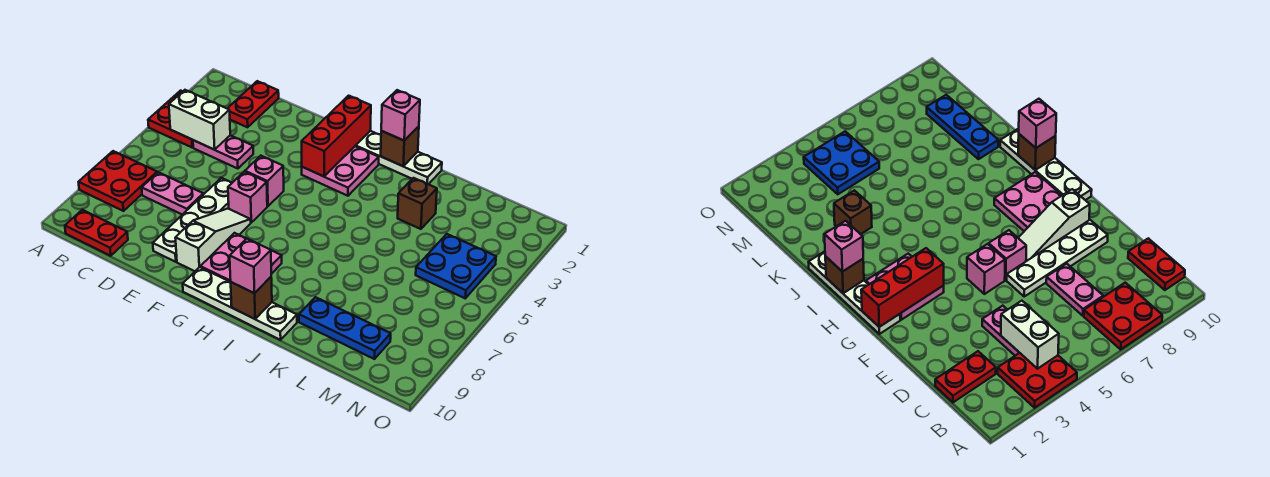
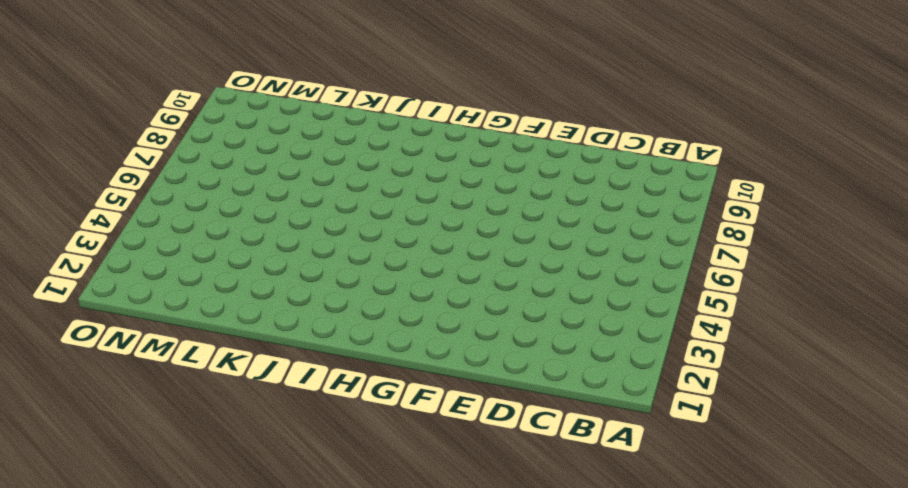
none -> red 2x2 plate [148,91,193,147]
none -> red 2x2 plate [79,151,157,211]
none -> red 1x2 plate [65,210,128,256]

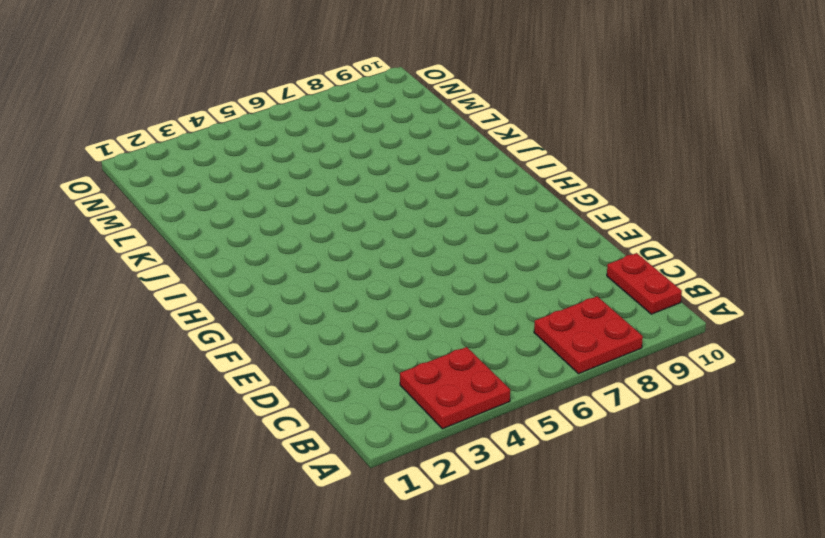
none -> red 1x2 plate [227,81,279,127]
none -> pink 1x2 plate [193,135,253,169]
none -> pink 1x2 plate [142,172,203,215]

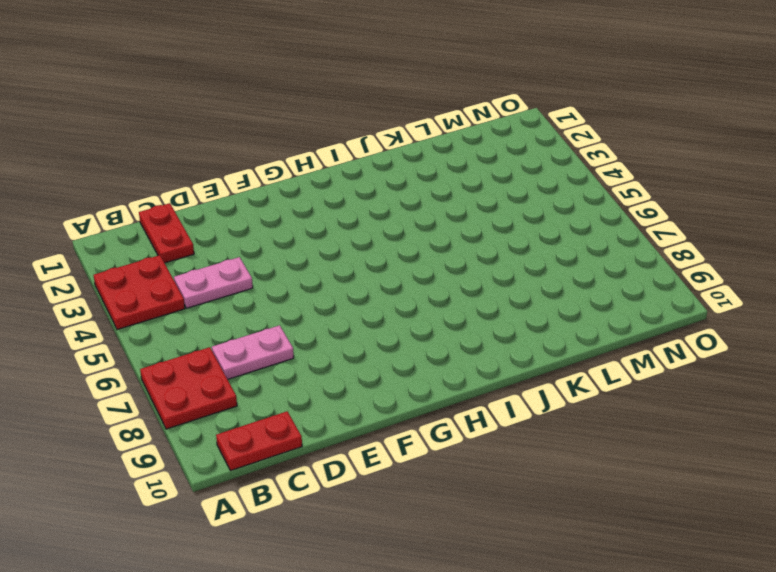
none -> white 1x4 plate [153,178,232,262]
none -> pink 1x1 brick [245,156,284,206]
none -> pink 1x1 brick [228,172,267,222]

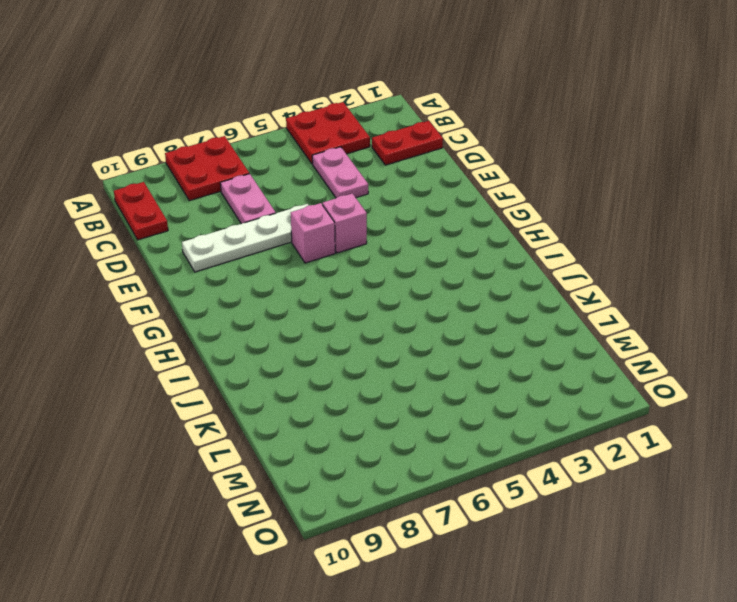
none -> white 1x3 slope [175,209,251,271]
none -> white 1x4 plate [356,131,442,184]
none -> pink 2x2 plate [302,146,379,196]

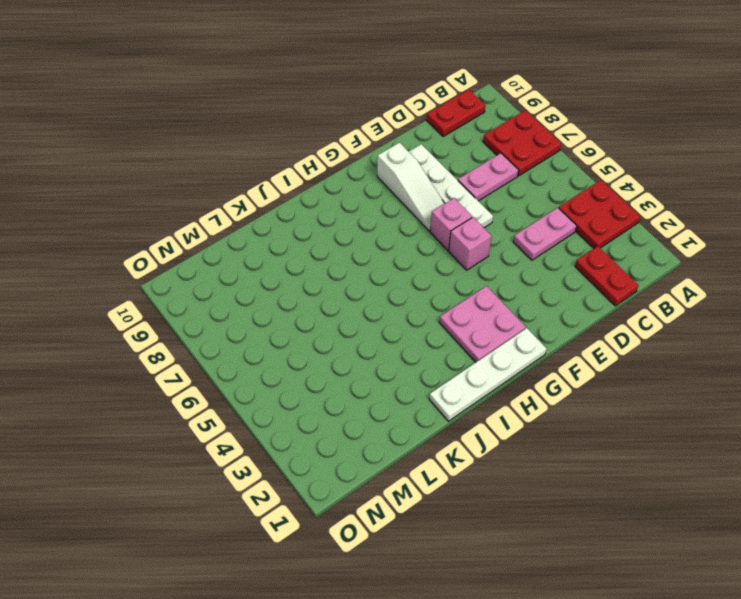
none -> pink 2x2 plate [200,233,282,282]
none -> white 1x4 plate [183,267,297,340]
none -> brown 1x1 brick [398,178,437,229]

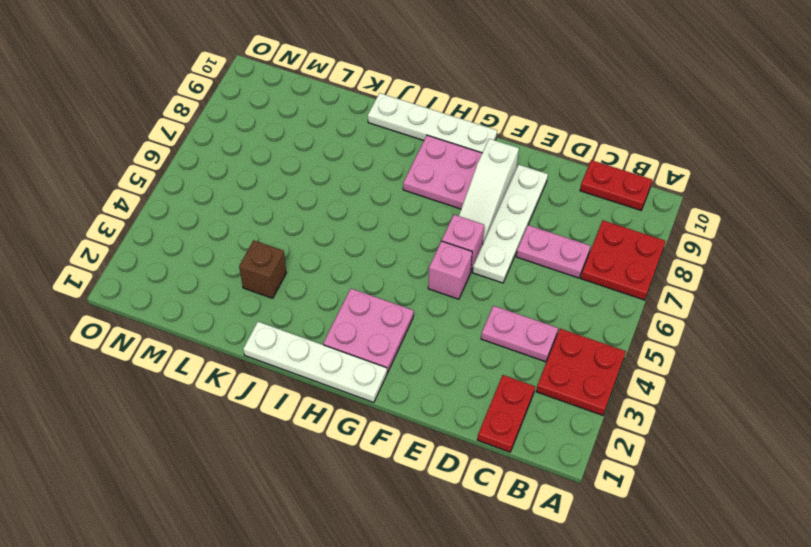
none -> blue 1x3 plate [299,297,391,359]
none -> blue 2x2 plate [416,234,496,298]
none -> white 1x2 brick [169,90,230,150]

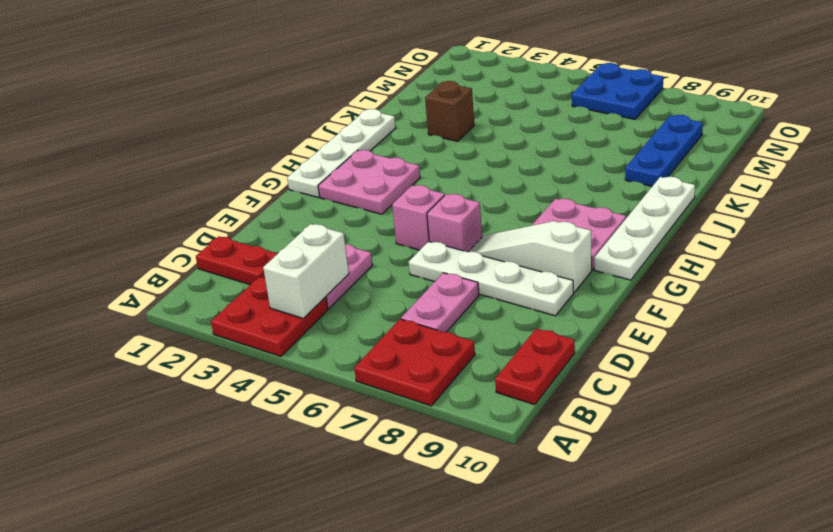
blue 2x2 plate [572,63,663,119] -> blue 2x2 plate moved to [416,234,496,298]
none -> red 1x3 brick [302,96,371,176]
none -> brown 1x1 brick [381,126,419,166]
none -> brown 1x1 brick [231,277,272,319]

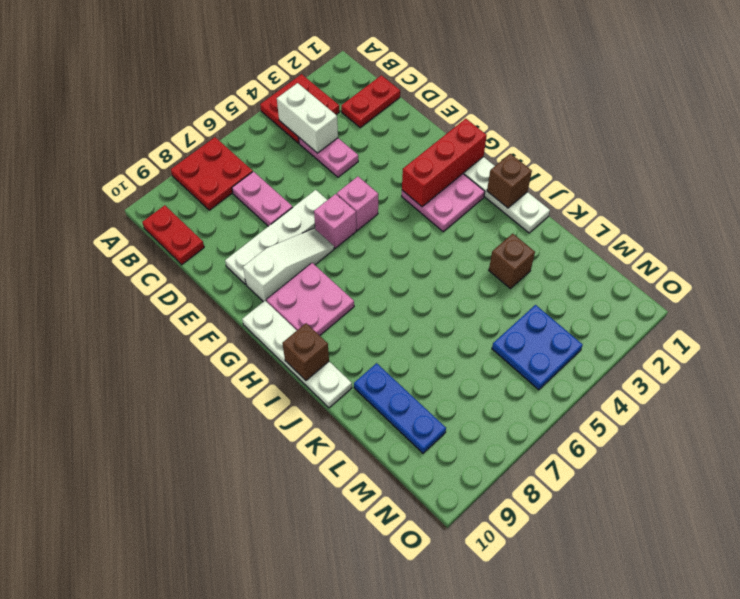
none -> pink 1x1 brick [381,90,420,141]
none -> pink 1x1 brick [230,239,271,293]

